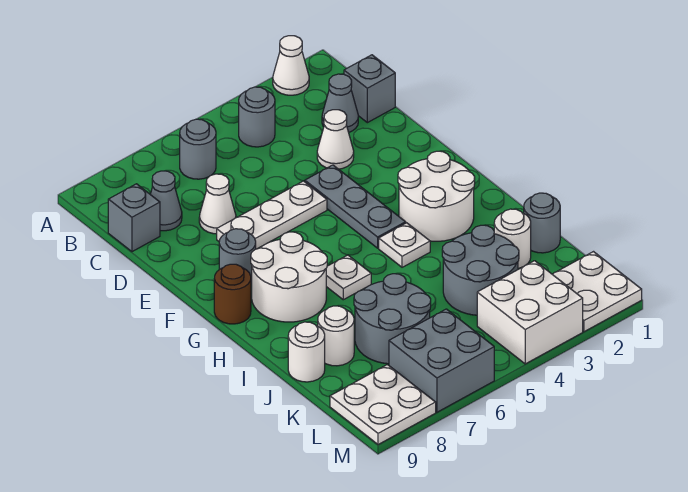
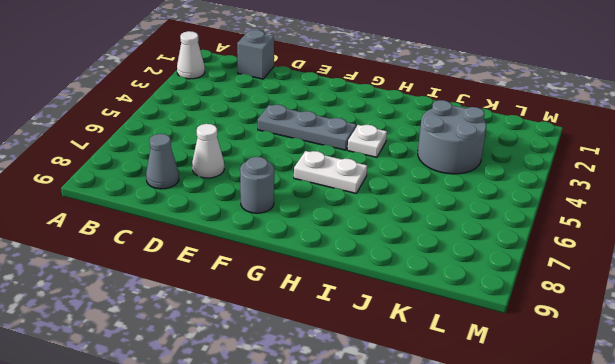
white 1x2 plate [294,151,367,193] -> white 1x1 plate [326,255,371,300]
none -> grey 1x1 round brick [239,87,275,147]
none -> grey 1x1 round brick [180,119,216,179]
none -> grey 1x1 cone [322,74,358,132]

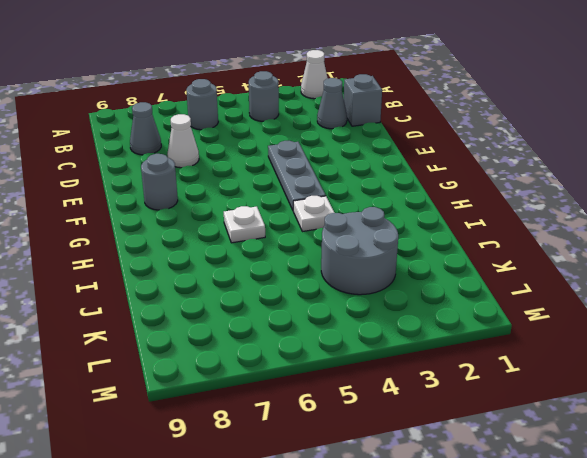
none -> grey 1x1 brick [108,184,160,252]
none -> white 1x1 cone [317,110,354,169]
none -> white 1x3 plate [217,181,327,249]

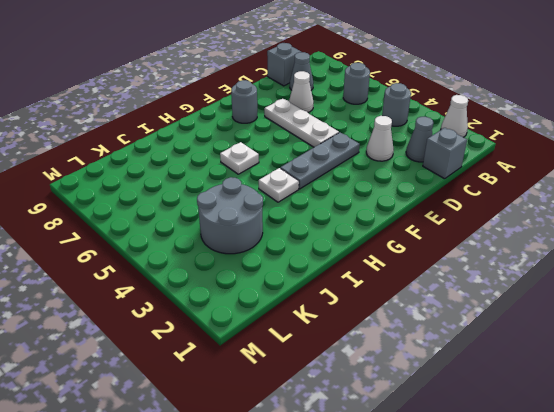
none -> white 2x2 round brick [398,151,475,241]
none -> white 2x2 round brick [251,232,327,322]
none -> brown 1x1 round brick [214,264,251,324]

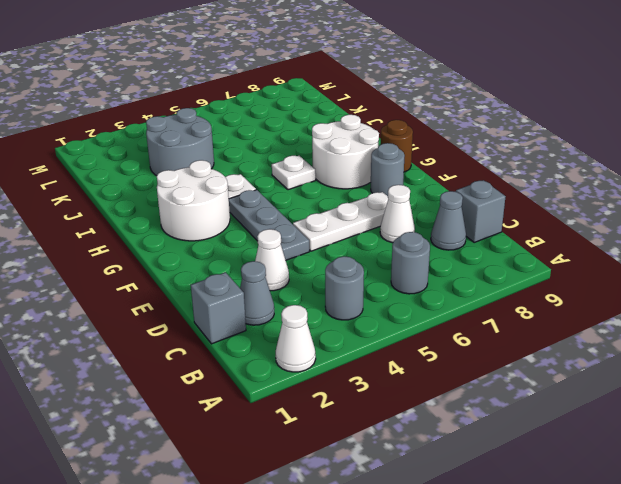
none -> grey 1x1 round brick [524,193,560,253]
none -> white 1x1 round brick [494,209,531,268]
none -> grey 2x2 round brick [354,274,431,364]

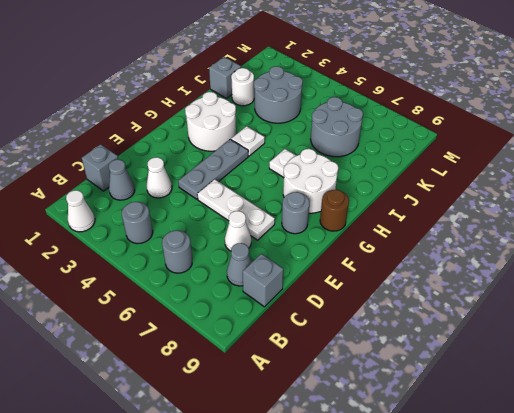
grey 1x1 brick [209,57,241,98] -> grey 1x1 round brick [524,193,560,253]
none -> white 1x1 round brick [318,306,354,366]
none -> white 1x1 round brick [288,322,325,382]
none -> white 2x2 plate [553,252,642,332]

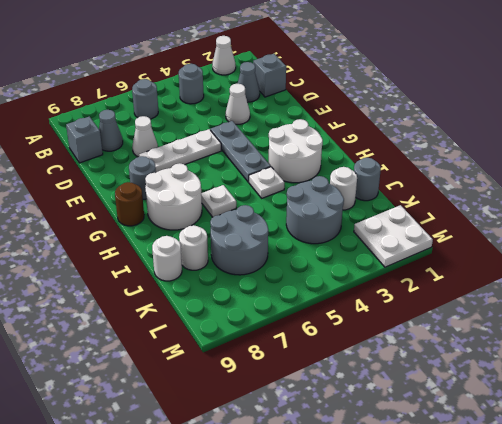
none -> white 2x2 brick [477,261,583,364]
none -> grey 2x2 brick [389,309,494,412]
none -> white 2x2 plate [330,365,436,445]

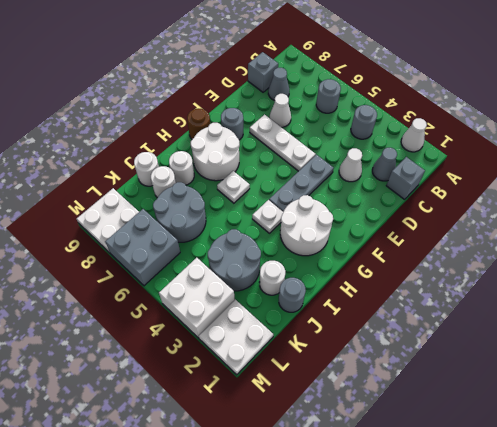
white 1x1 round brick [169,151,194,185] -> none

